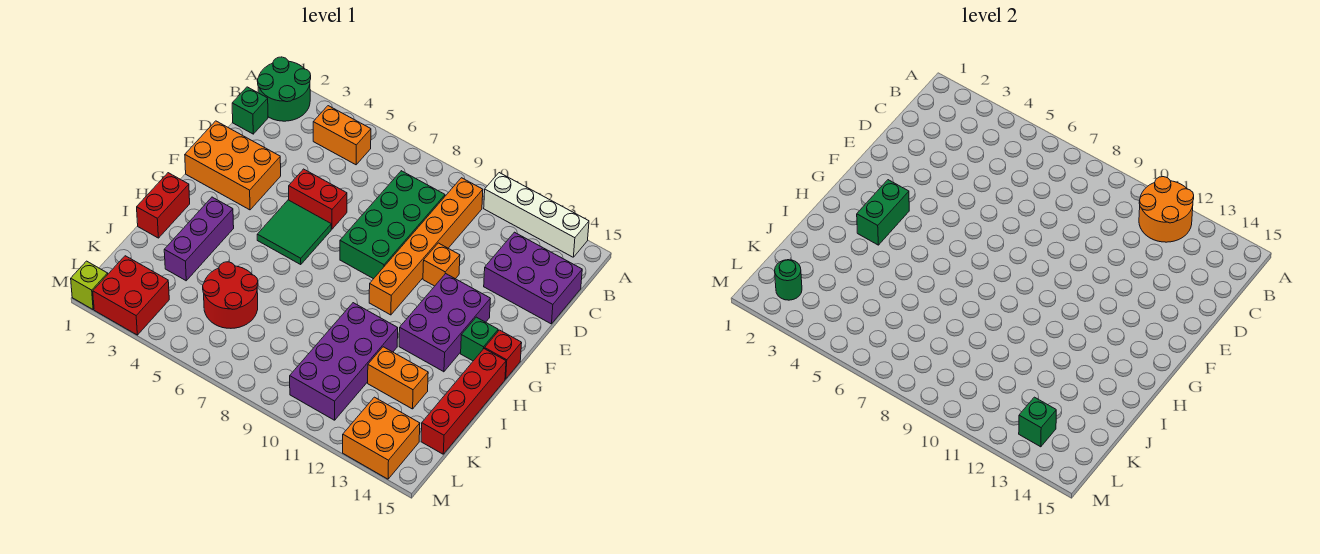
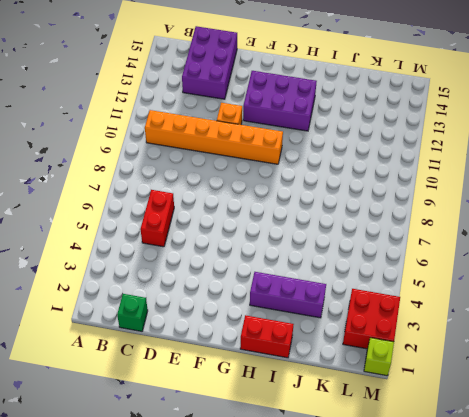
red 1x2 brick [140,190,174,247] -> red 1x2 brick moved to [289,169,347,229]
none -> green 2x2 round brick [257,57,311,121]
none -> white 1x4 brick [484,173,589,257]
none -> orange 1x2 brick [313,106,371,165]

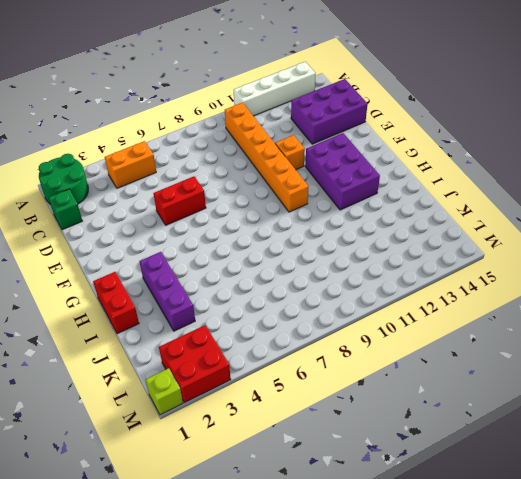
none -> green 2x4 brick [340,171,445,279]
none -> orange 2x3 brick [185,121,281,210]
none -> green 2x2 tile [257,200,331,265]

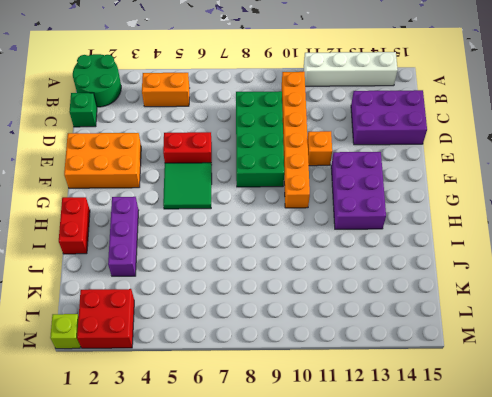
none -> green 1x1 brick [461,317,498,361]
none -> red 1x1 brick [485,330,522,379]
none -> red 1x4 brick [421,349,506,454]

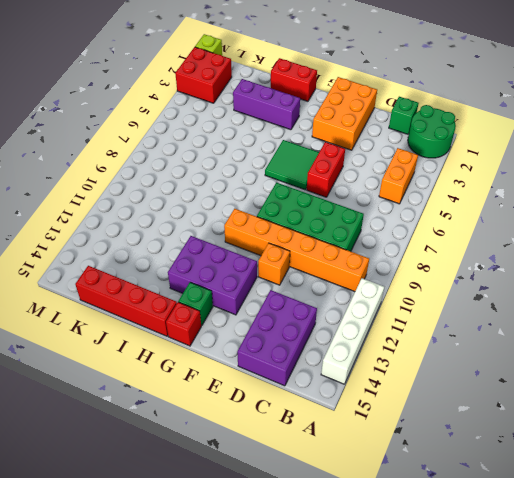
none -> purple 2x4 brick [290,303,398,420]
none -> red 2x2 round brick [203,262,258,328]
none -> orange 1x2 brick [368,347,428,409]

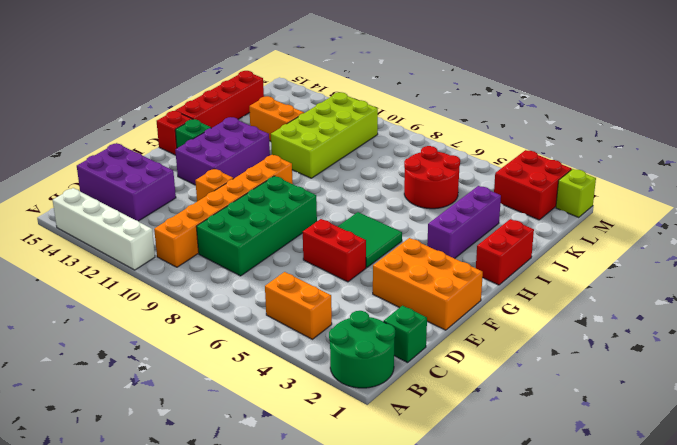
lime 2x4 brick [271,92,378,178] -> purple 2x4 brick [290,303,398,420]
none -> orange 2x2 brick [343,397,420,479]
none -> orange 2x2 round brick [1139,177,1194,242]
none -> green 1x2 brick [857,180,909,245]

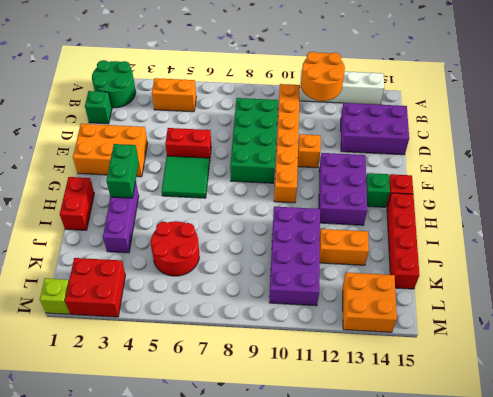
none -> green 1x1 round brick [775,260,802,300]
none -> green 1x1 brick [1019,397,1056,447]

